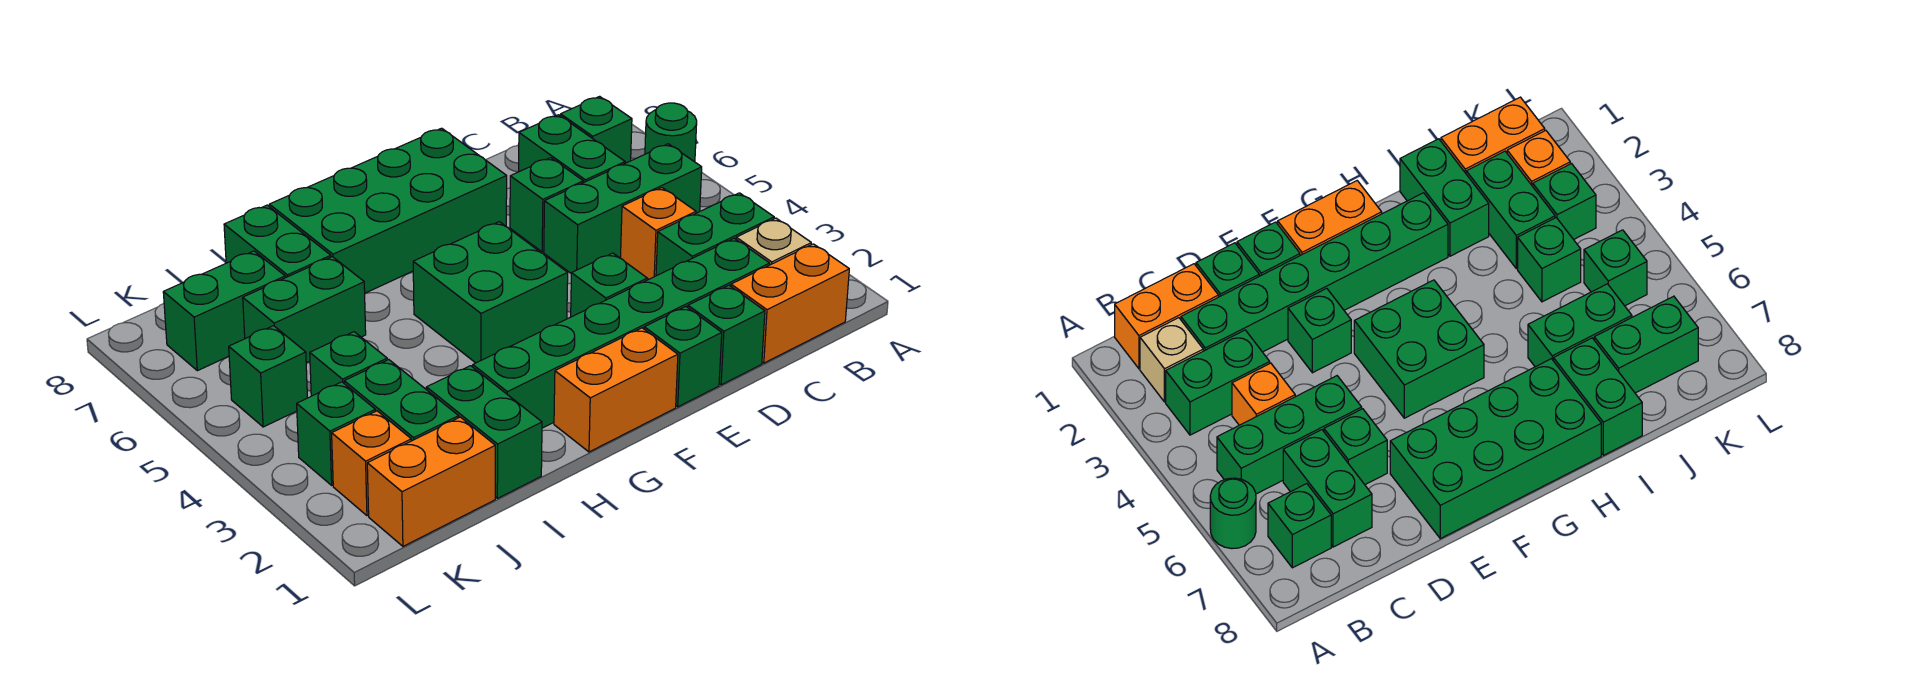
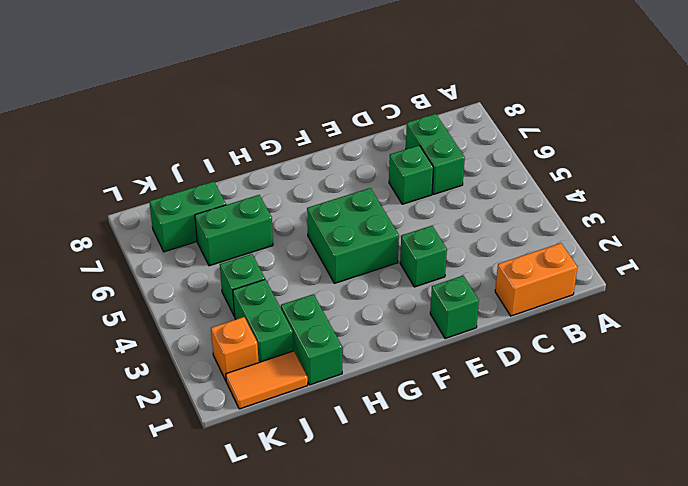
orange 1x2 tile [226,351,308,409] -> orange 1x2 brick [367,417,495,546]
none -> green 1x1 round brick [645,103,697,162]
none -> tan 1x1 brick [736,218,811,265]
none -> green 1x2 brick [656,193,774,276]

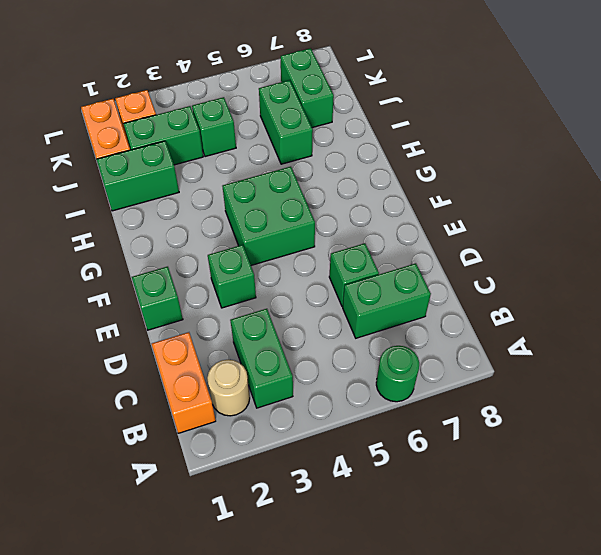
tan 1x1 round brick [207,360,250,416] -> tan 1x1 brick [736,218,811,265]
none -> green 1x3 brick [544,144,702,273]
none -> green 1x1 brick [560,96,632,163]
none -> green 1x6 brick [473,238,770,428]

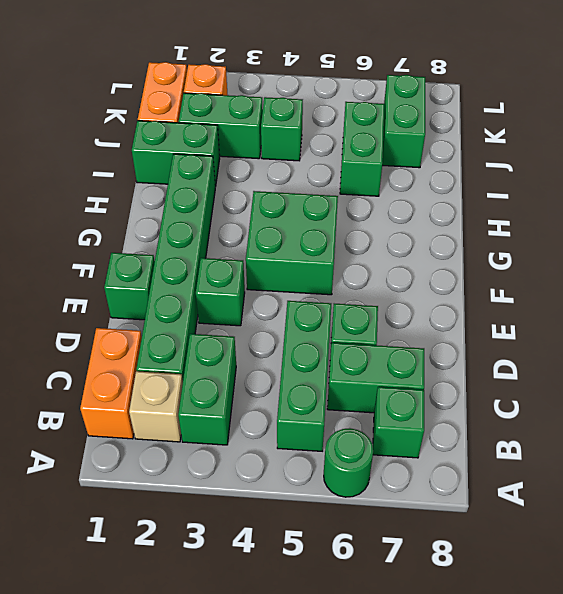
none -> orange 1x1 brick [621,188,696,279]
none -> green 1x1 brick [688,285,765,385]
none -> green 2x4 brick [269,128,507,293]

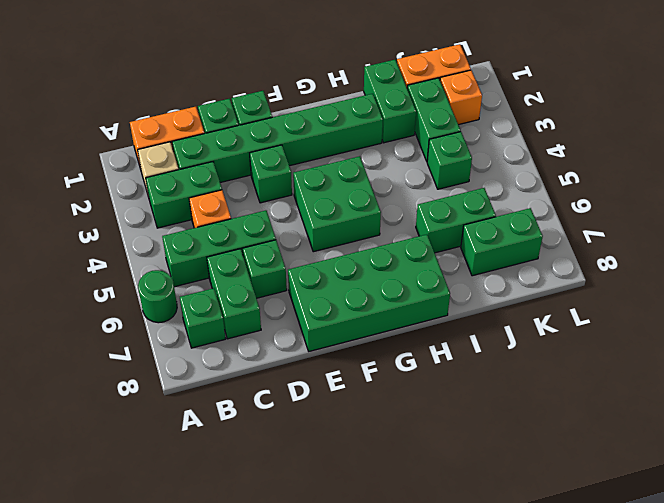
none -> orange 1x2 brick [554,328,678,452]
none -> green 1x2 brick [224,205,331,278]
none -> green 1x1 brick [297,382,375,485]

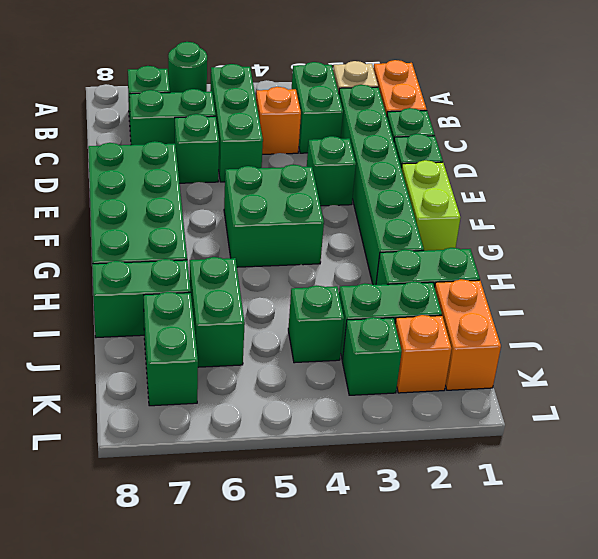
lime 1x2 brick [401,160,461,251] -> orange 1x2 brick [554,328,678,452]
none -> green 1x1 brick [229,326,307,427]

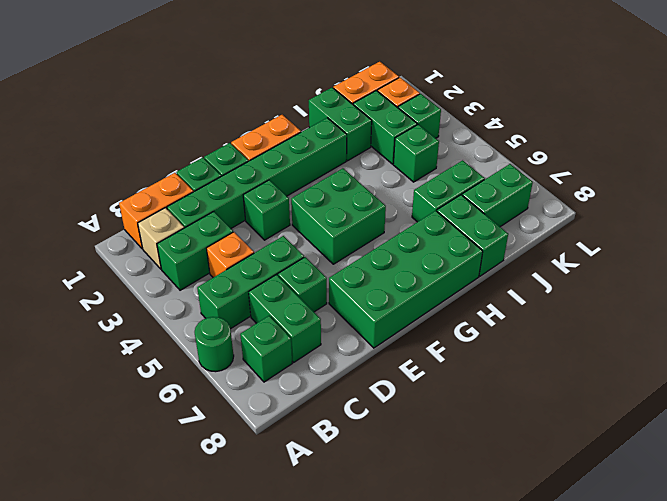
none -> green 1x1 brick [229,326,307,427]

